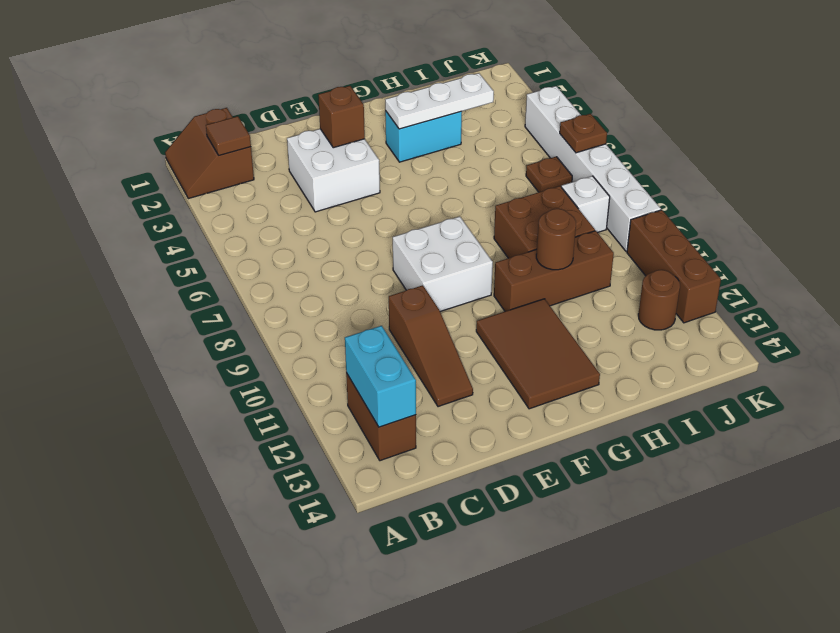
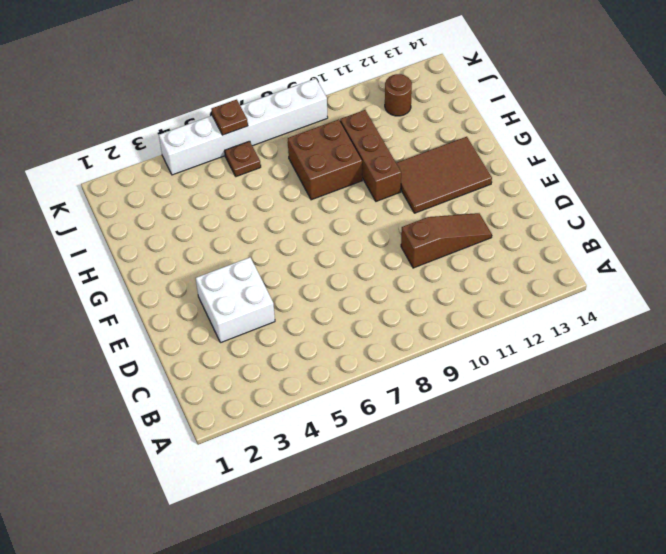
none -> brown 2x2 slope [165,108,254,199]
none -> brown 1x2 brick [346,373,416,461]
none -> white 2x2 brick [393,217,493,312]

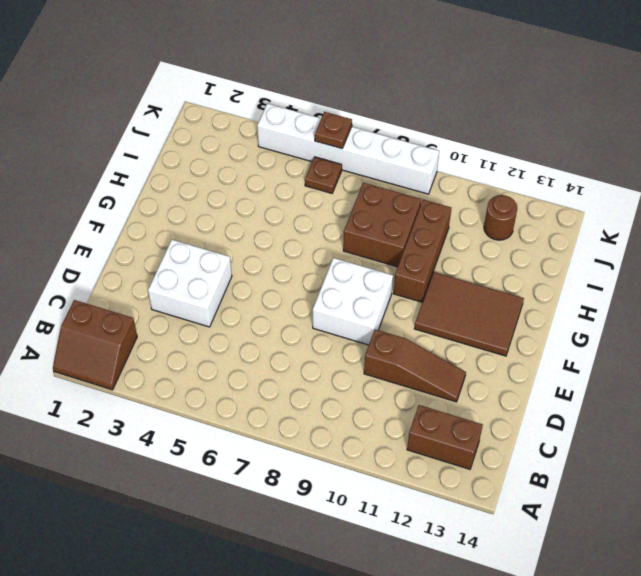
none -> cyan 1x2 brick [385,111,462,162]
none -> white 1x1 brick [562,176,610,232]
none -> brown 1x3 brick [627,210,721,323]

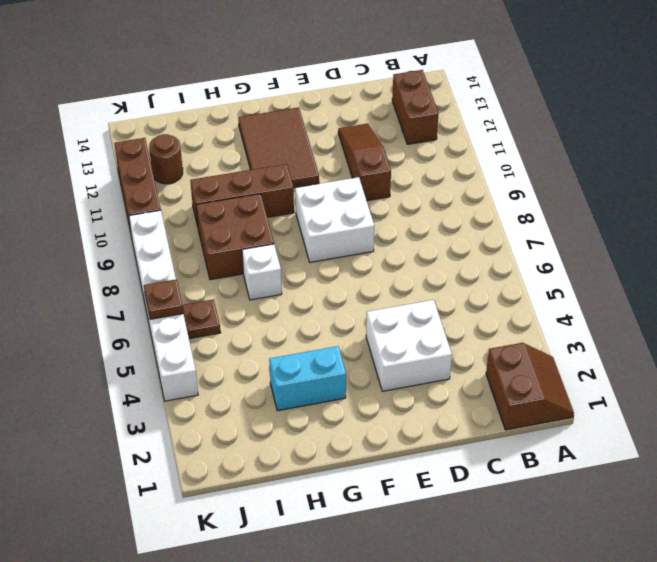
white 1x1 brick [242,244,282,300] -> white 1x1 brick moved to [562,176,610,232]
none -> brown 1x1 tile [206,116,251,155]
none -> cyan 1x2 brick [345,326,416,427]
none -> brown 1x1 brick [318,86,365,148]

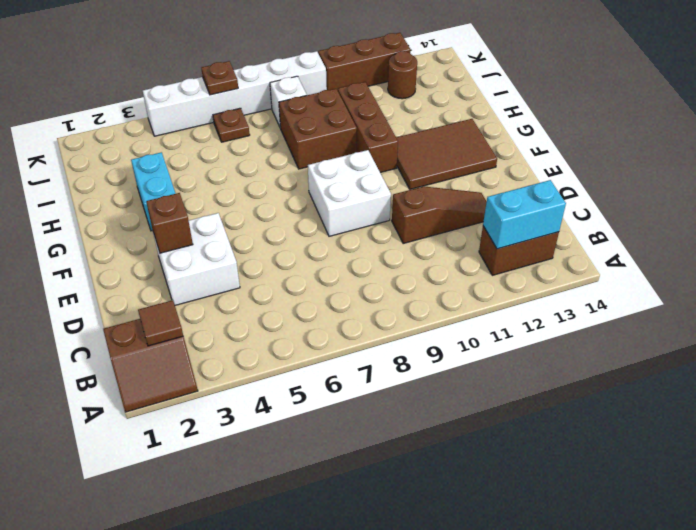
none -> white 1x3 plate [385,73,494,129]
none -> brown 1x1 round brick [536,209,576,270]

